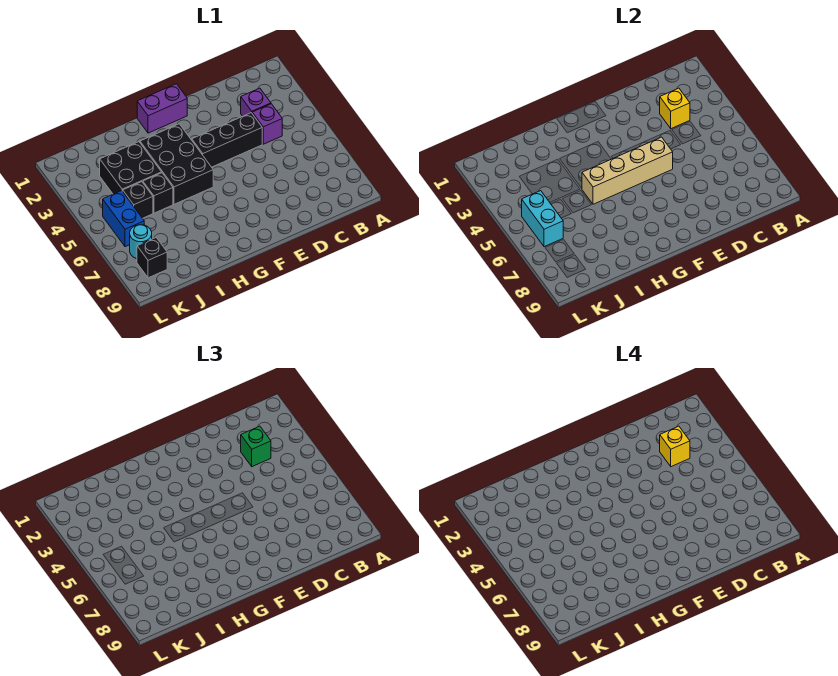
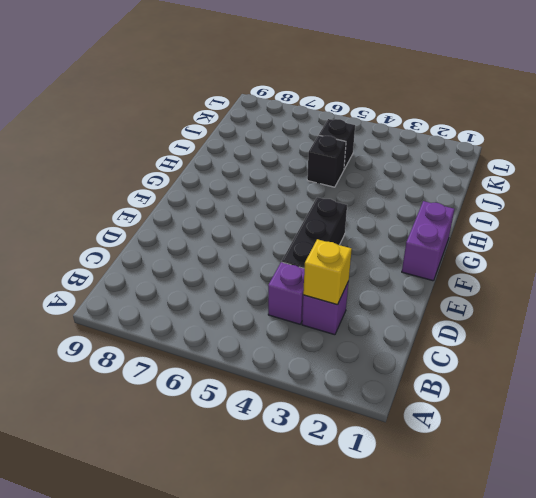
none -> black 2x3 brick [140,124,213,204]
none -> black 2x2 brick [100,142,162,194]
none -> blue 1x2 brick [103,191,144,247]

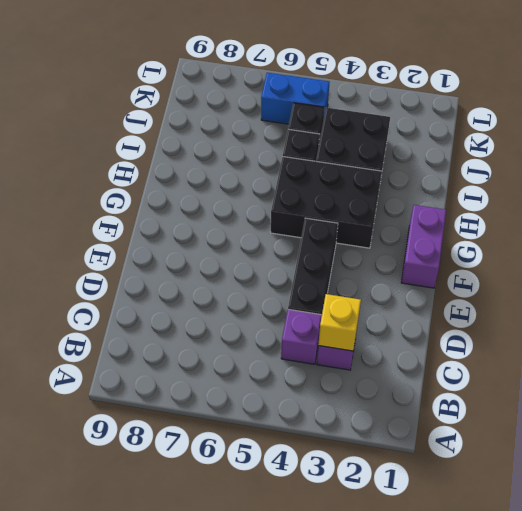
none -> cyan 1x1 round brick [130,225,152,259]
none -> black 1x1 brick [137,238,167,278]
none -> tan 1x4 brick [582,137,673,204]

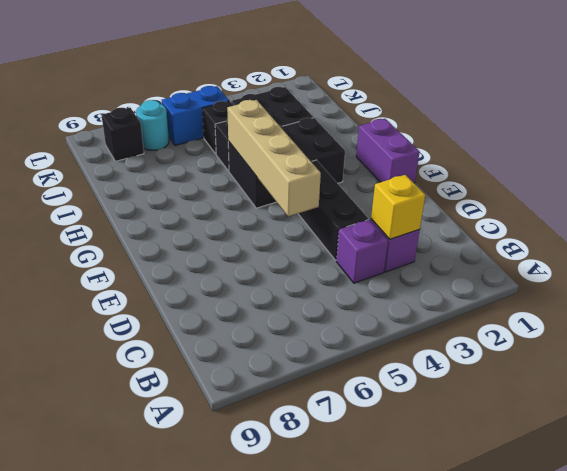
none -> cyan 1x2 brick [522,191,563,247]
none -> green 1x1 brick [241,426,271,467]
none -> yellow 1x1 brick [660,426,690,467]

